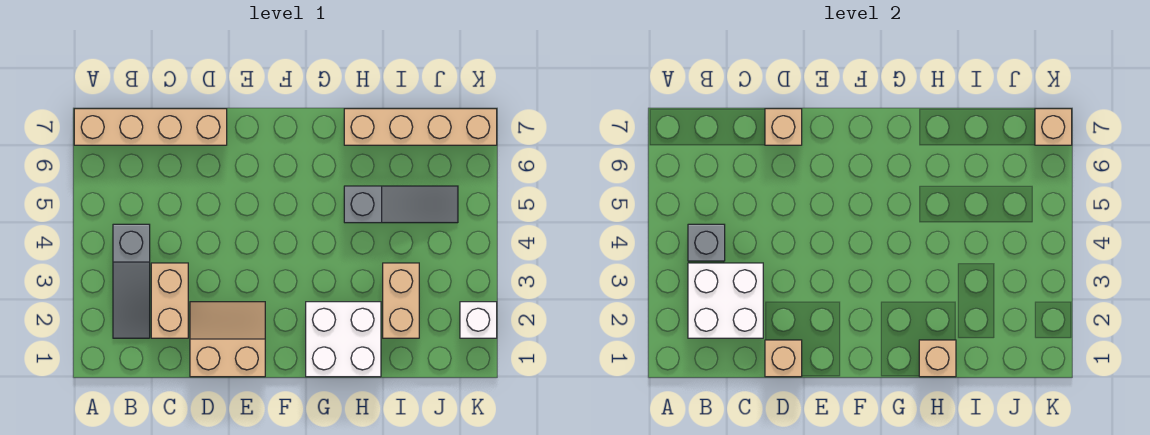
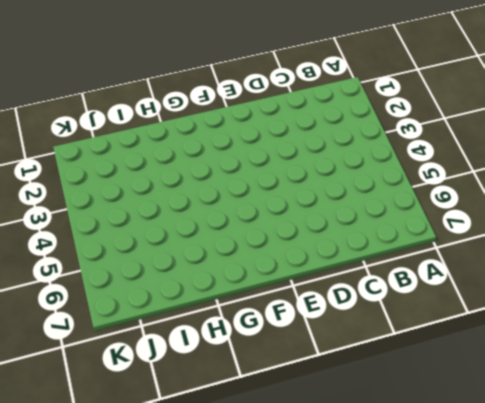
none -> tan 1x4 brick [74,109,227,145]
none -> grey 1x3 slope [113,224,150,338]
none -> tan 1x2 brick [151,263,188,338]

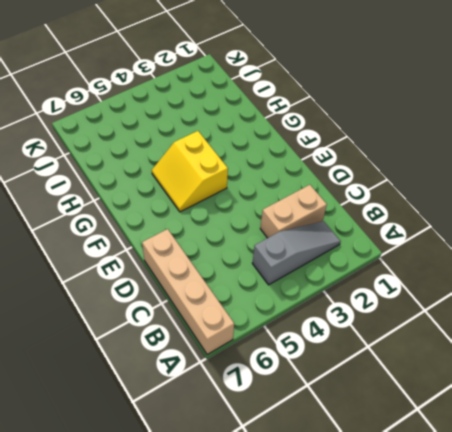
yellow 2x2 slope [152,131,228,212] -> none
none -> tan 2x2 slope [190,302,265,377]
none -> white 2x2 brick [306,302,381,377]
none -> grey 1x3 slope [344,186,458,223]

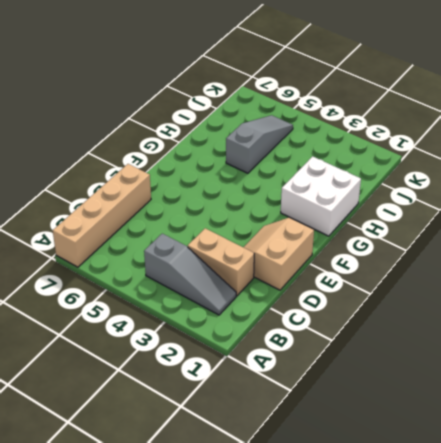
none -> tan 1x4 brick [344,109,497,145]
none -> tan 1x2 brick [383,263,419,338]
none -> white 1x1 brick [460,302,497,338]

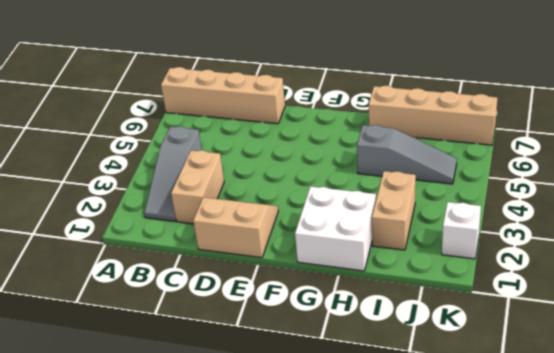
none -> white 2x2 brick [688,263,763,338]
none -> grey 1x1 brick [688,224,725,261]
none -> tan 1x1 brick [765,340,802,377]

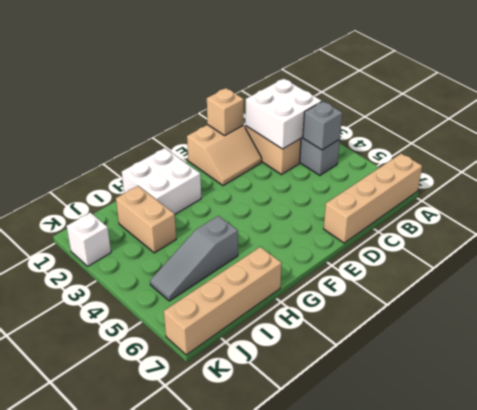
none -> tan 1x1 brick [765,109,802,145]
none -> tan 1x1 brick [919,340,956,377]
none -> tan 1x1 brick [1035,109,1072,145]

